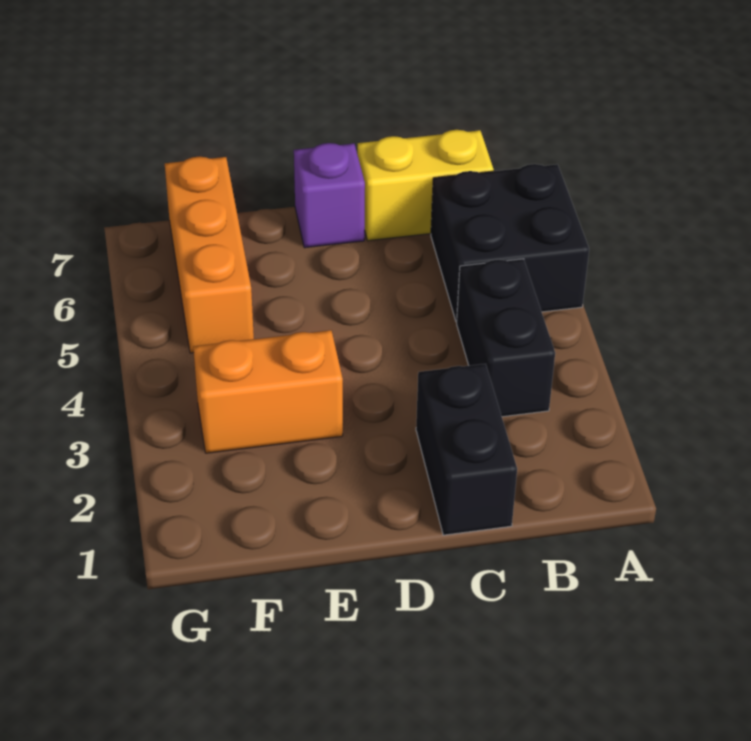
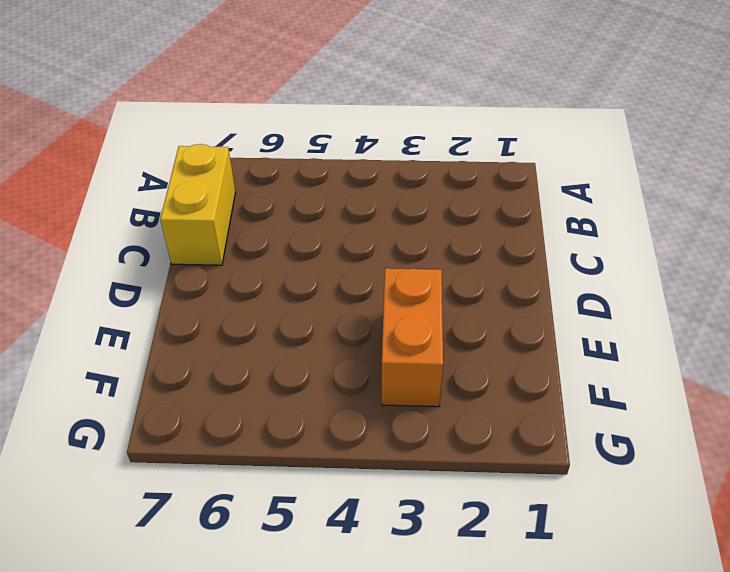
none -> black 2x2 brick [431,164,589,322]
none -> black 1x2 brick [457,259,555,417]

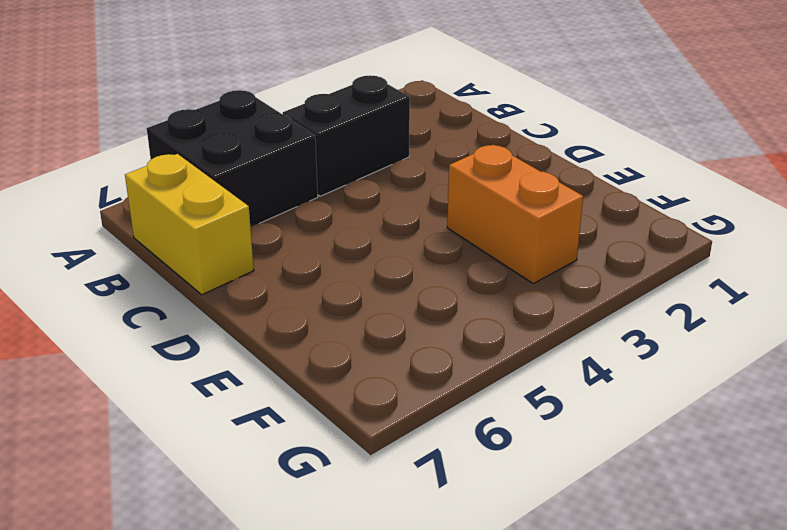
none -> black 1x2 brick [416,364,517,535]
none -> purple 1x1 brick [294,143,365,248]

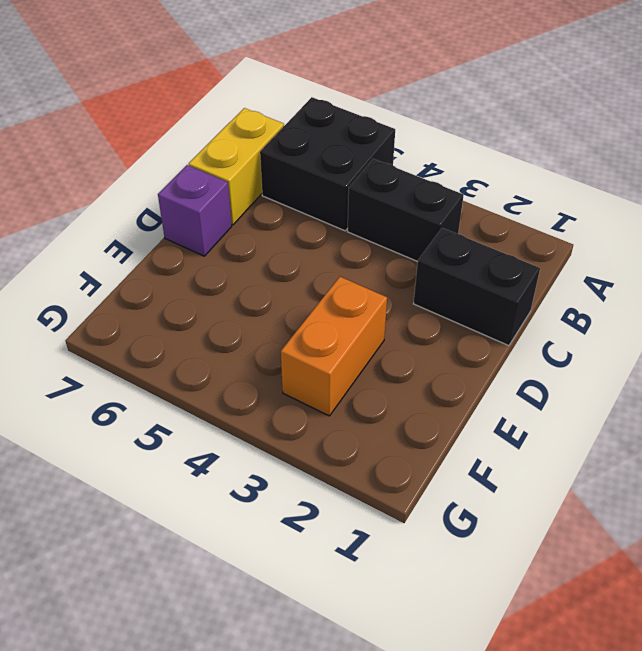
none -> orange 1x3 brick [165,156,254,353]

